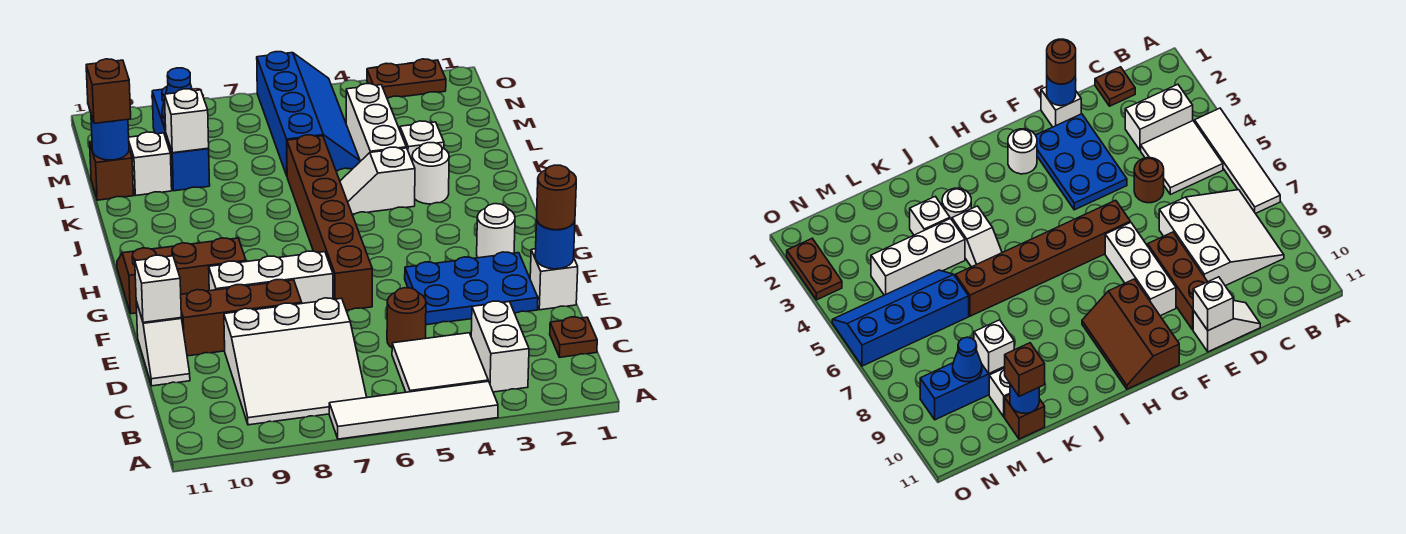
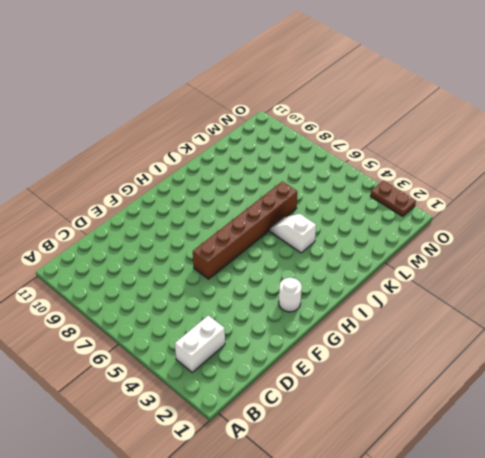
none -> white 1x4 tile [329,381,498,439]
none -> white 2x2 tile [392,333,488,392]
none -> white 3x3 slope [224,298,367,425]
none -> brown 1x1 plate [550,317,597,357]

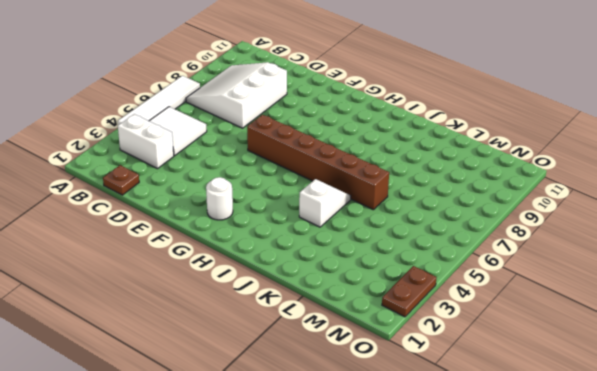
none -> brown 1x1 round brick [387,288,426,348]
none -> white 1x2 slope [136,301,190,386]
none -> white 1x1 brick [530,249,578,310]
none -> blue 2x3 plate [405,252,538,325]

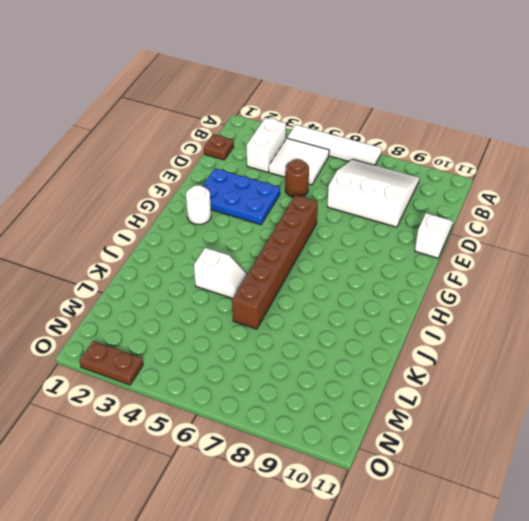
none -> white 1x1 brick [530,249,578,310]
none -> brown 1x3 brick [181,280,302,356]
none -> white 1x3 brick [209,251,333,303]
none -> brown 2x3 slope [117,238,246,314]

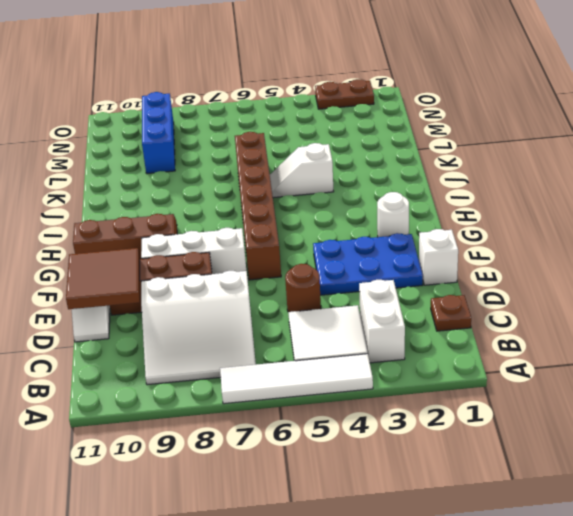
brown 2x2 tile [66,248,140,309] -> white 1x1 brick [135,255,181,322]
none -> white 1x1 round brick [412,143,449,204]
none -> white 1x1 brick [400,121,444,160]
none -> white 1x3 brick [346,84,406,161]
none -> blue 2x4 slope [257,52,360,176]

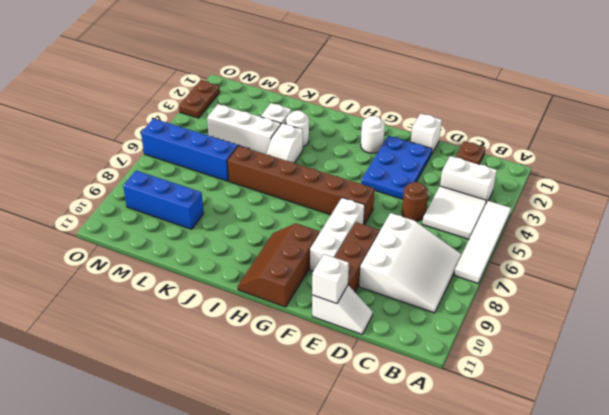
none -> white 1x1 brick [129,132,172,195]
none -> brown 1x1 brick [90,142,134,200]
none -> blue 1x1 round brick [535,220,575,269]
none -> white 1x1 brick [165,89,209,153]

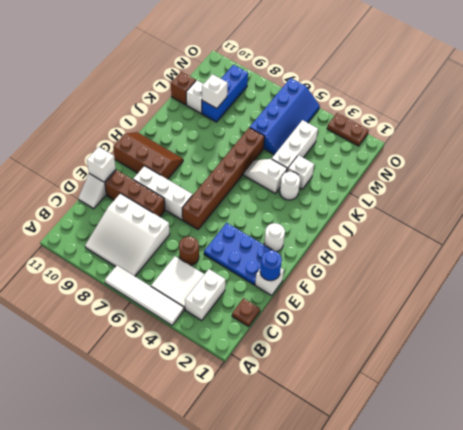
none -> blue 1x1 round brick [91,115,129,160]
none -> blue 1x1 cone [162,68,192,125]
none -> brown 1x1 round brick [537,165,576,230]
none -> brown 1x1 brick [86,59,131,123]

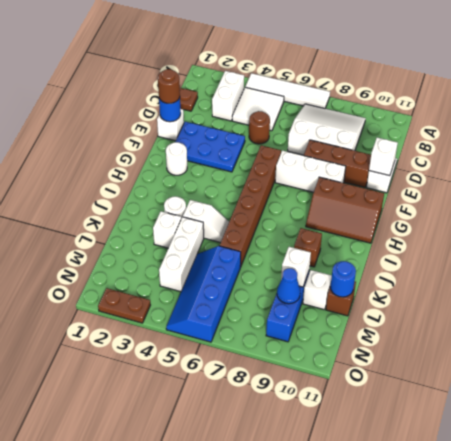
brown 1x1 brick [294,228,322,267] -> brown 1x1 brick moved to [86,59,131,123]

